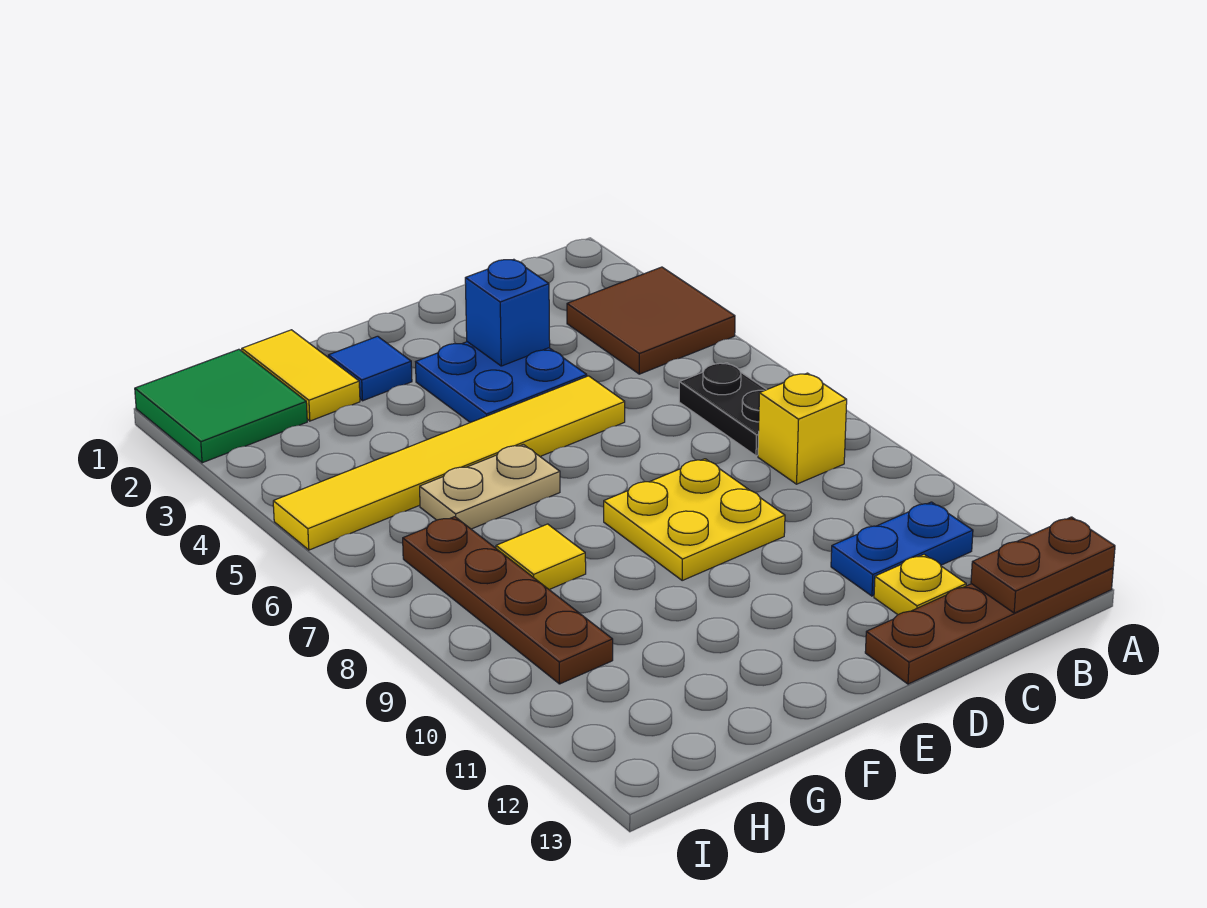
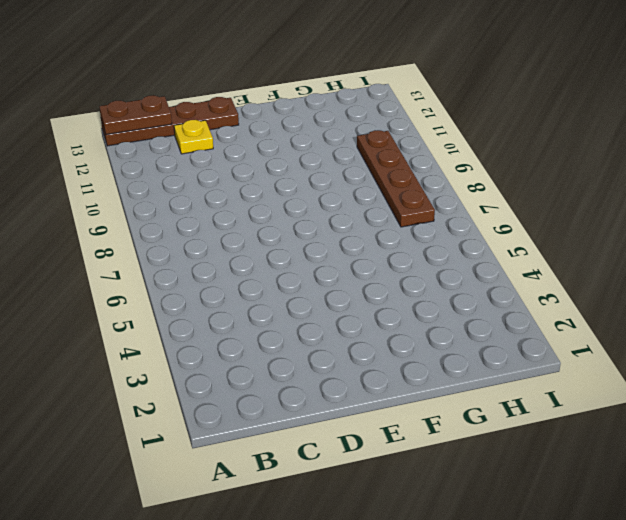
none -> brown 2x2 tile [567,267,735,374]
none -> black 1x2 plate [679,363,766,456]
none -> yellow 1x1 brick [758,373,847,484]

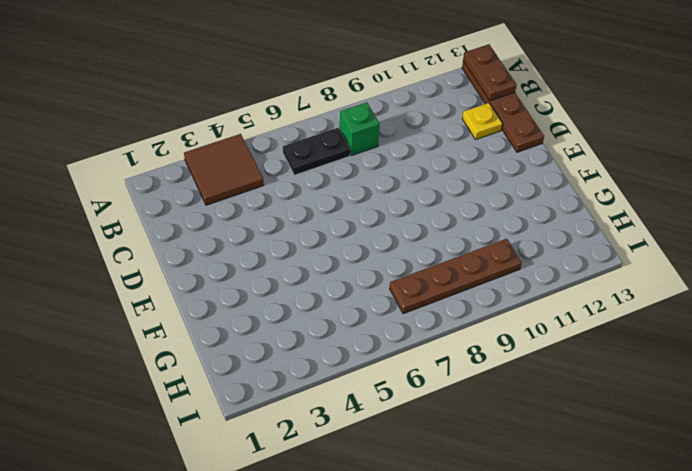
green 1x1 brick [340,102,380,156] -> yellow 1x1 brick [758,373,847,484]
none -> blue 1x2 plate [831,502,973,596]
none -> blue 2x2 plate [416,342,587,423]
none -> yellow 1x6 tile [273,376,625,550]

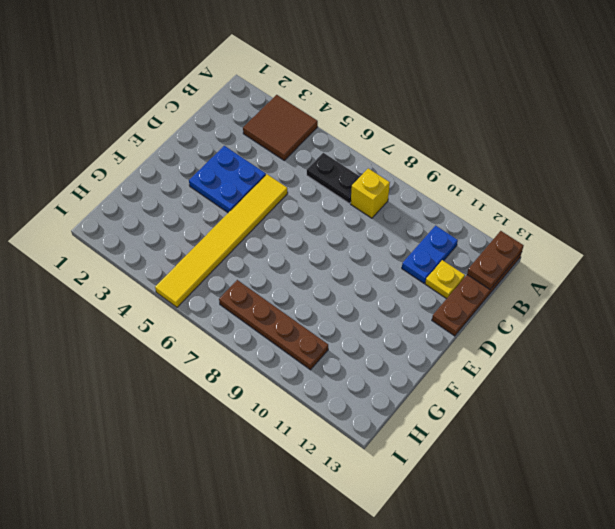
none -> yellow 2x2 plate [604,459,785,580]
none -> blue 1x1 tile [328,336,412,401]
none -> tan 1x2 plate [420,444,560,529]

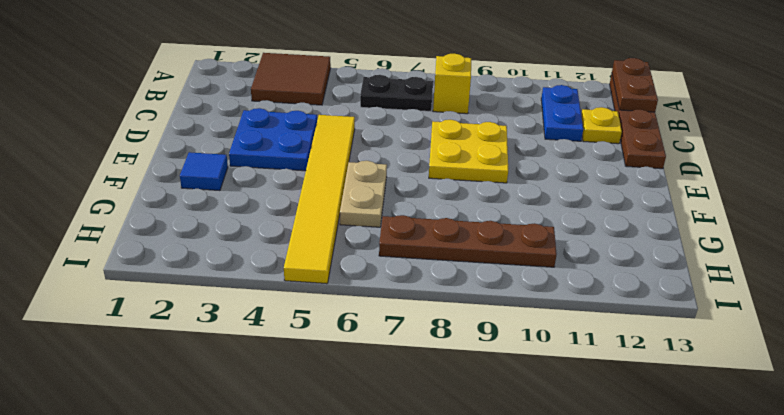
none -> yellow 1x2 tile [242,330,360,421]
none -> yellow 1x1 tile [496,524,586,589]
none -> green 2x2 tile [135,349,307,463]

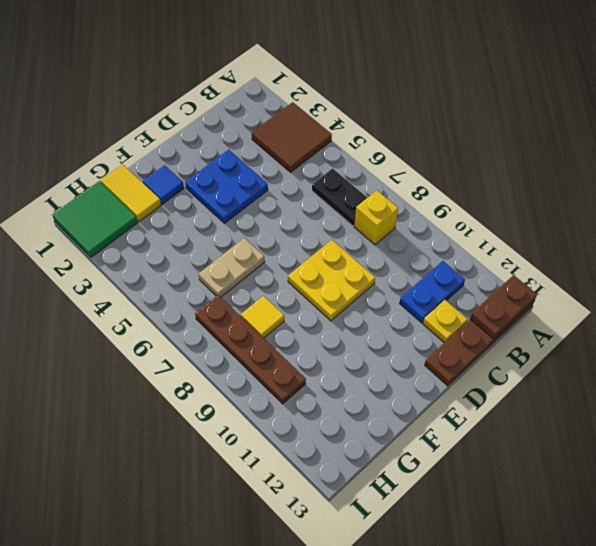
none -> yellow 1x6 tile [273,376,625,550]
none -> blue 1x1 brick [465,259,550,366]

